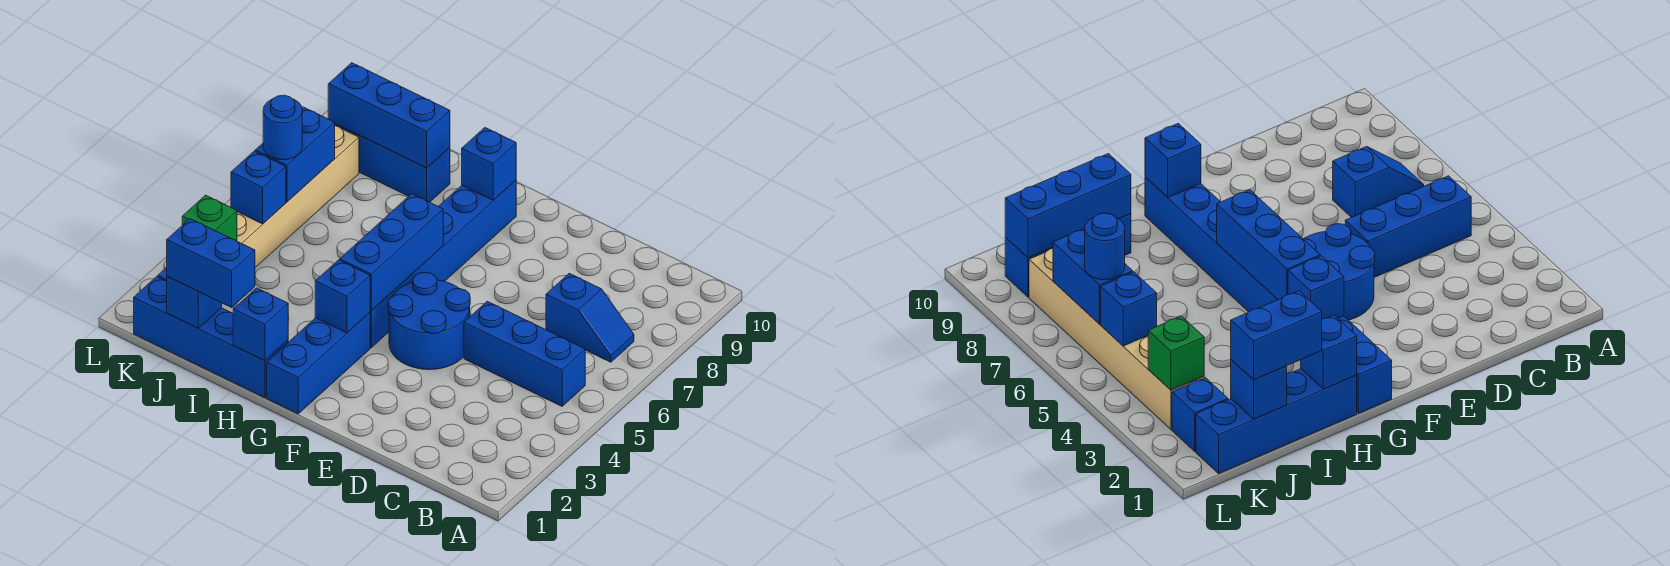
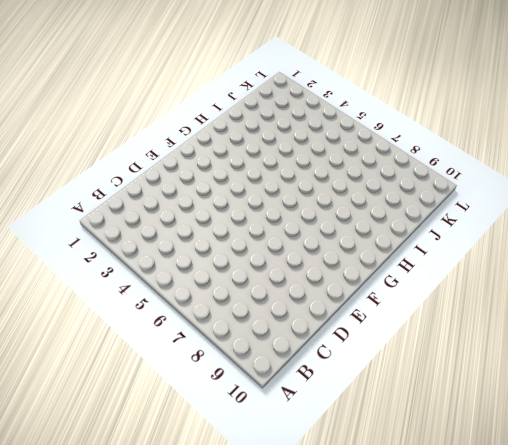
none -> blue 1x3 brick [464,301,585,406]
none -> blue 1x2 slope [546,273,634,362]
none -> blue 2x2 round brick [388,272,470,370]

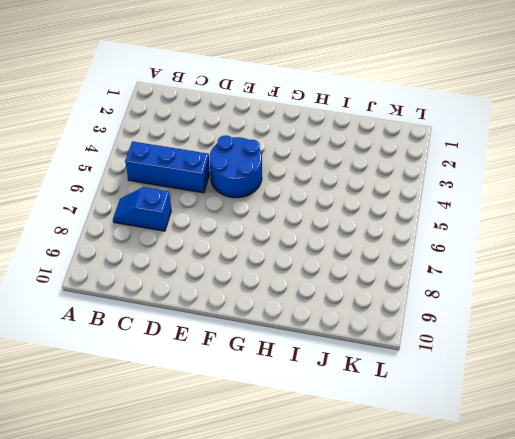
none -> blue 1x3 brick [267,313,370,414]
none -> blue 1x6 brick [370,180,516,347]
none -> blue 1x4 brick [134,277,288,398]

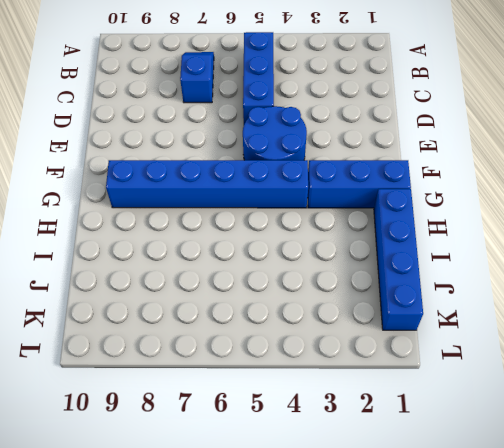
none -> blue 1x3 brick [335,124,450,202]
none -> blue 1x1 brick [1172,378,1228,451]
none -> tan 1x6 brick [237,126,359,268]

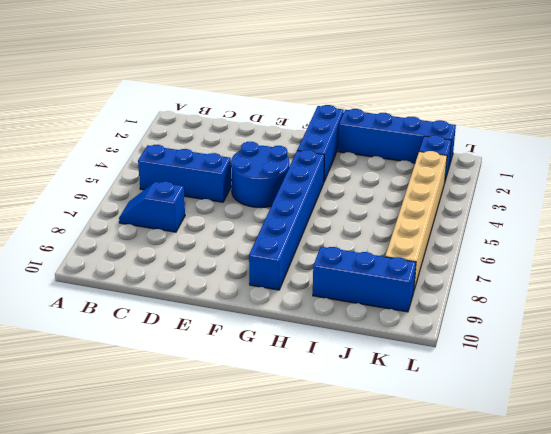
none -> blue 1x1 brick [315,260,370,333]
none -> blue 1x3 brick [340,194,443,311]
none -> blue 1x1 brick [462,128,516,200]

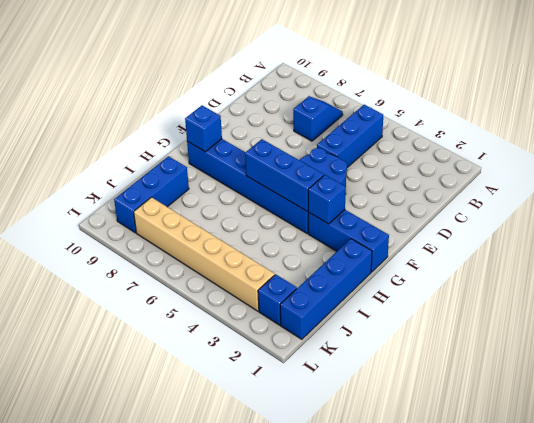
none -> blue 1x1 brick [233,288,288,361]
none -> blue 1x3 brick [328,63,450,168]
none -> blue 1x1 brick [167,276,222,328]

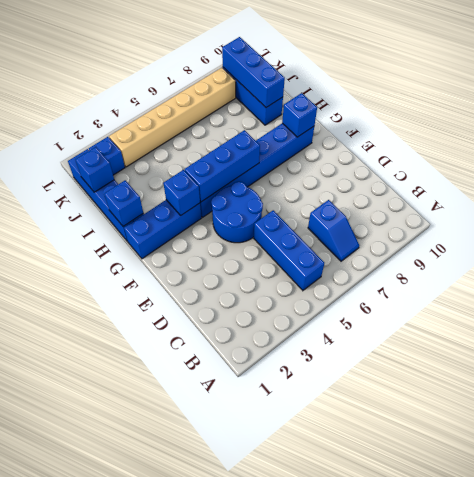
none -> green 1x1 brick [182,195,237,241]
none -> blue 1x1 brick [231,151,286,224]
none -> blue 1x2 brick [255,107,335,202]

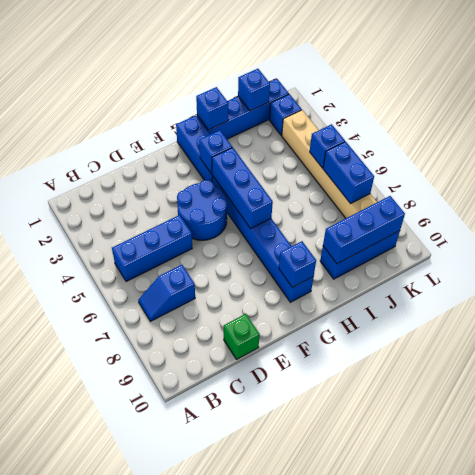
green 1x1 brick [224,314,259,359] -> green 1x1 brick moved to [182,195,237,241]
none -> blue 1x2 brick [167,219,255,307]
none -> blue 1x1 round brick [263,95,302,160]

